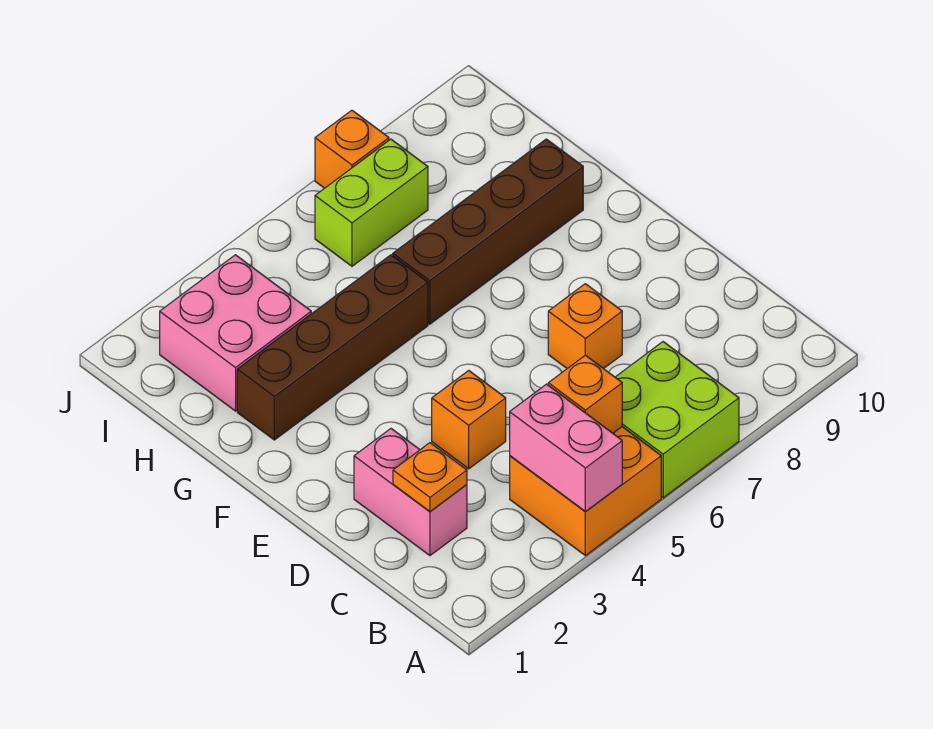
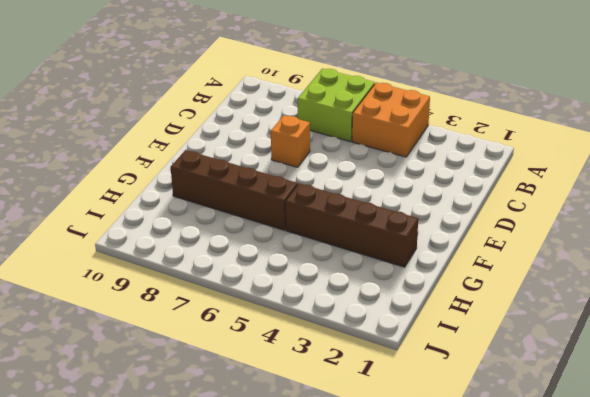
none -> pink 1x2 brick [354,429,467,555]
none -> orange 1x1 brick [432,371,506,469]
none -> pink 2x2 brick [160,255,311,411]

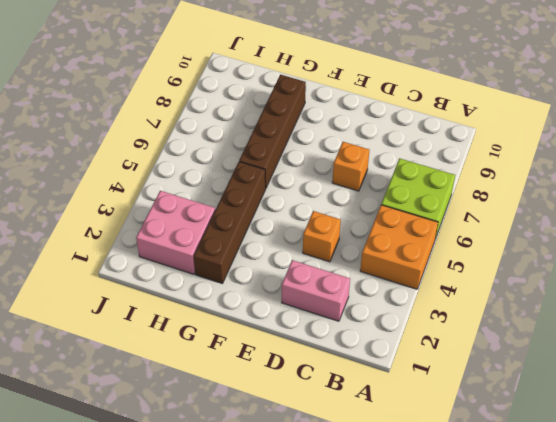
none -> lime 1x2 brick [315,139,428,266]
none -> orange 1x1 brick [315,110,389,188]
none -> pink 1x2 brick [510,384,622,511]

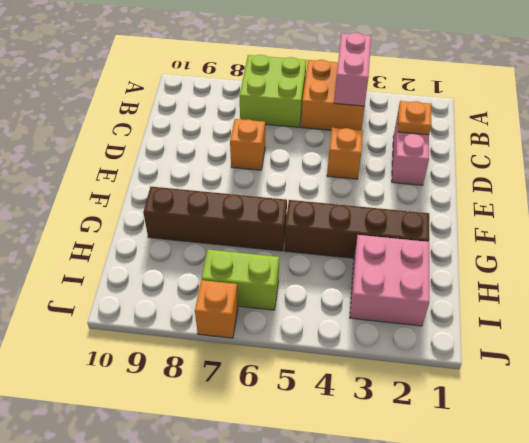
none -> orange 1x1 brick [548,355,622,433]

